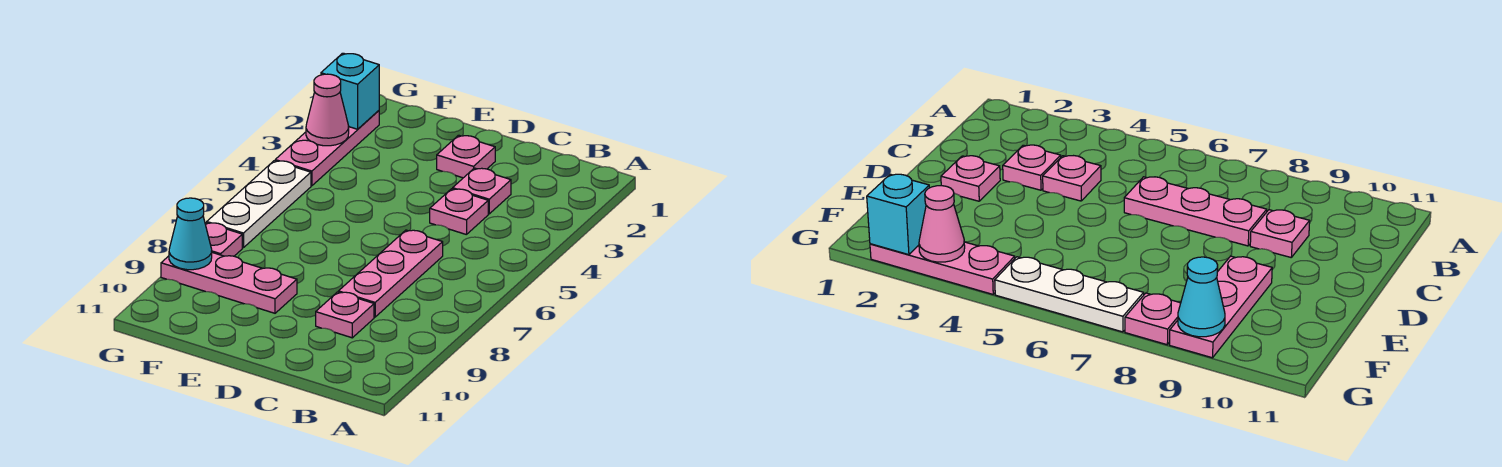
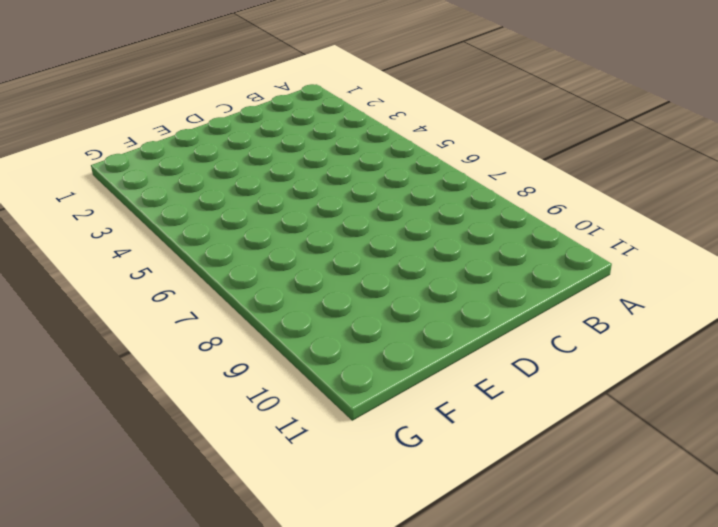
none -> pink 1x1 plate [453,168,511,214]
none -> pink 1x1 plate [430,189,488,235]
none -> pink 1x3 plate [338,230,443,317]

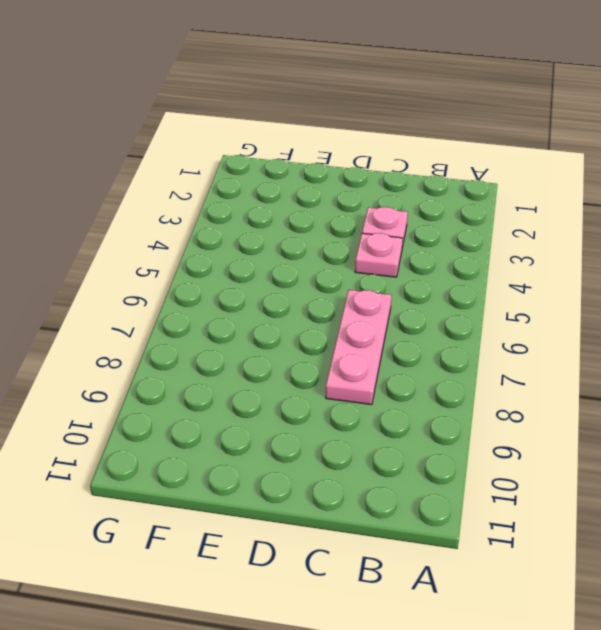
none -> pink 1x1 plate [316,292,374,338]
none -> pink 1x1 plate [437,135,495,178]
none -> pink 1x3 plate [161,253,297,313]

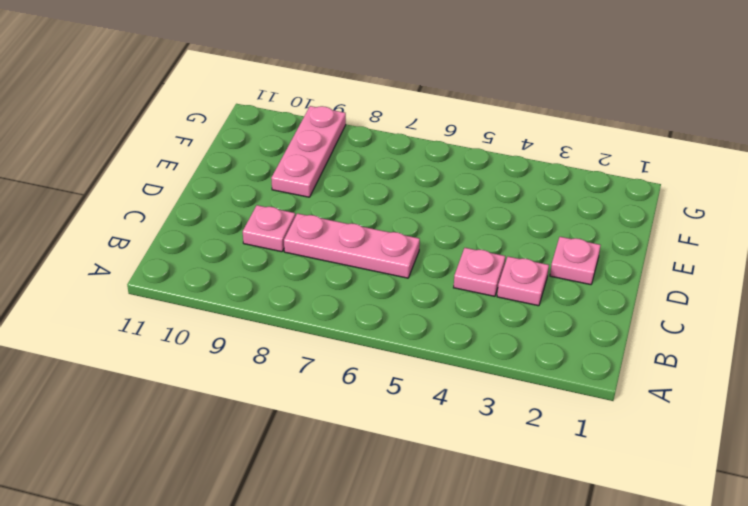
none -> pink 1x3 plate [275,111,379,186]
none -> white 1x3 plate [207,161,311,248]
none -> pink 1x1 plate [205,223,242,256]

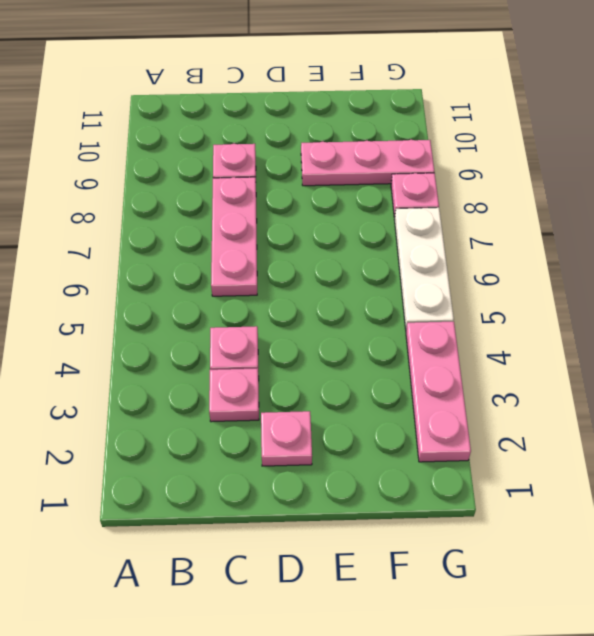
none -> cyan 1x1 brick [321,53,379,129]
none -> pink 1x1 cone [306,74,349,146]
none -> cyan 1x1 cone [169,198,212,270]

